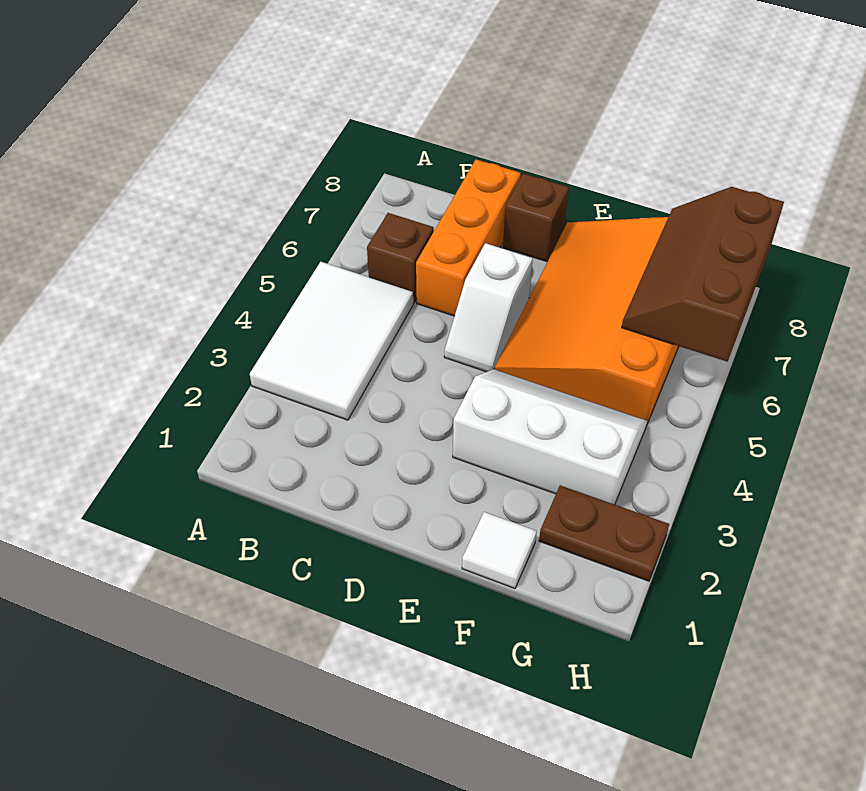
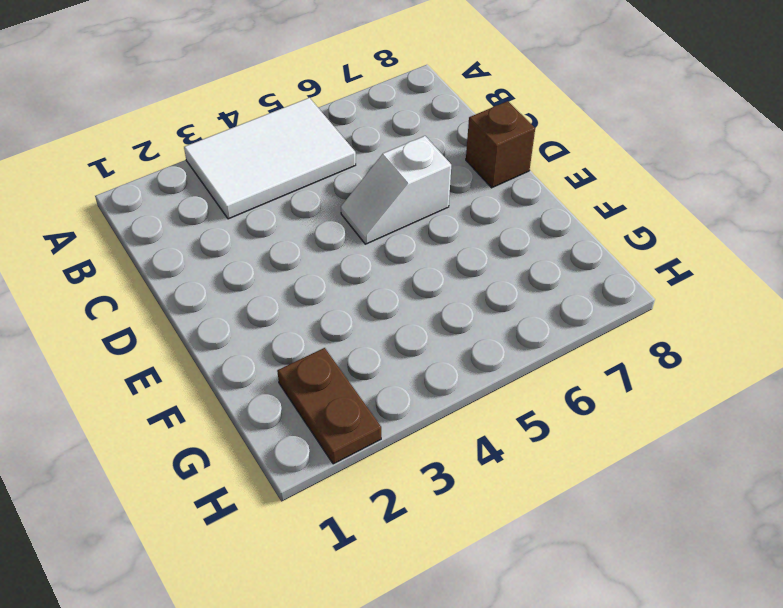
none -> brown 1x1 brick [367,213,434,303]
none -> orange 1x3 brick [416,160,521,316]

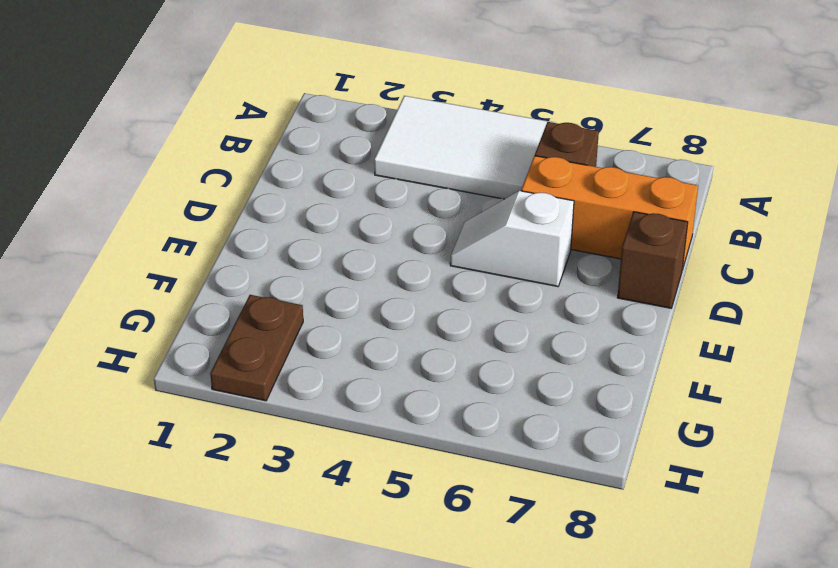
none -> white 2x3 slope [453,369,647,505]
none -> orange 3x4 slope [495,217,679,424]

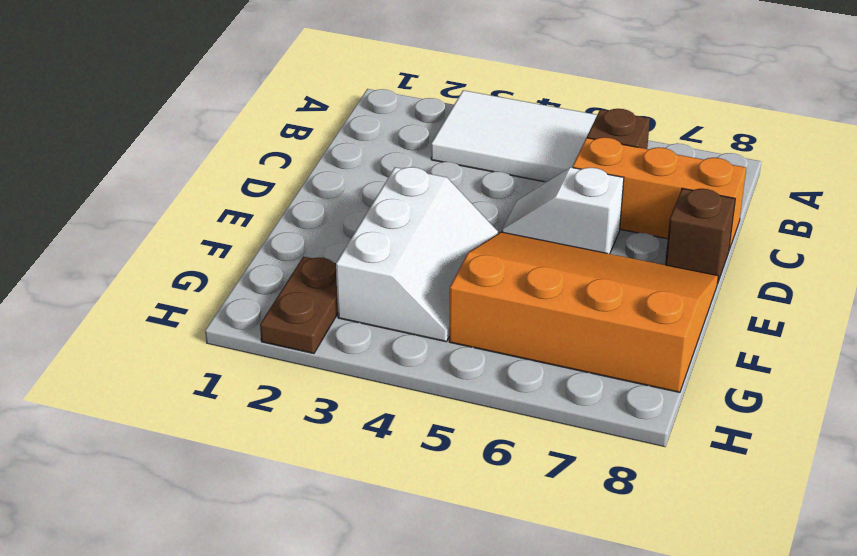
none -> white 1x1 tile [462,512,537,588]
none -> brown 2x3 slope [622,187,784,362]

